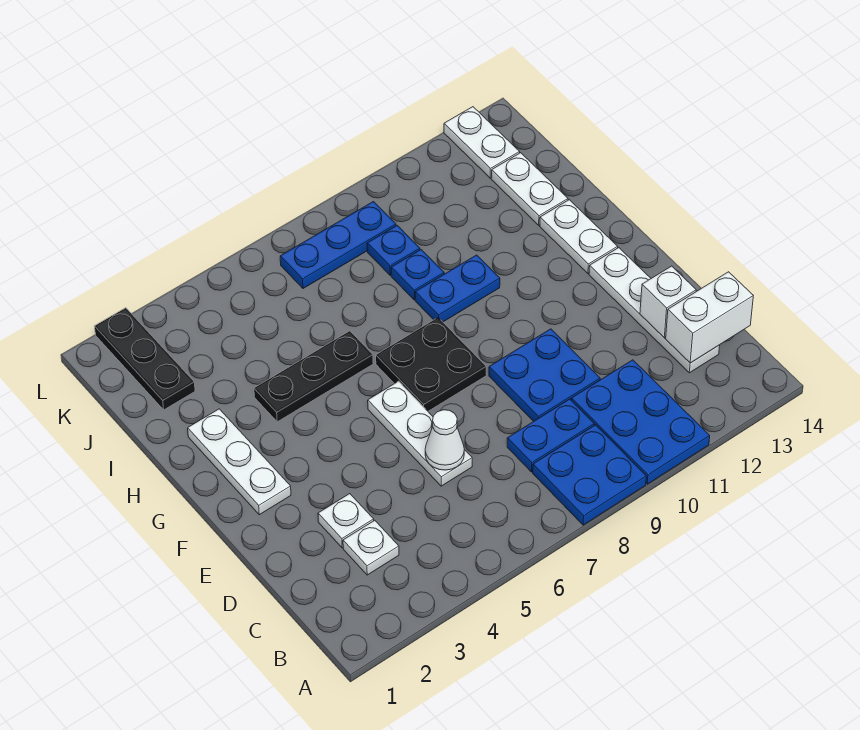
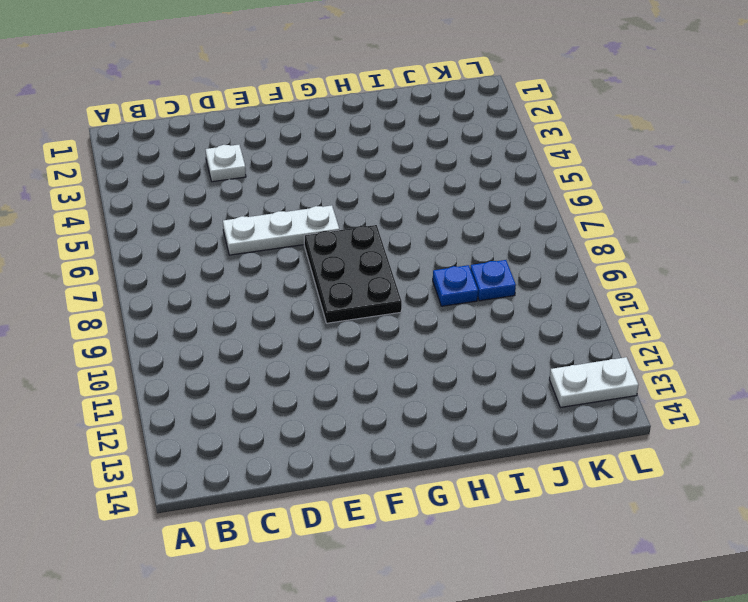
black 2x3 plate [304,225,402,323] -> black 2x2 plate [376,318,486,411]
none -> blue 2x2 plate [533,425,646,525]
none -> blue 2x3 plate [571,360,710,484]
none -> white 1x1 plate [343,520,399,575]

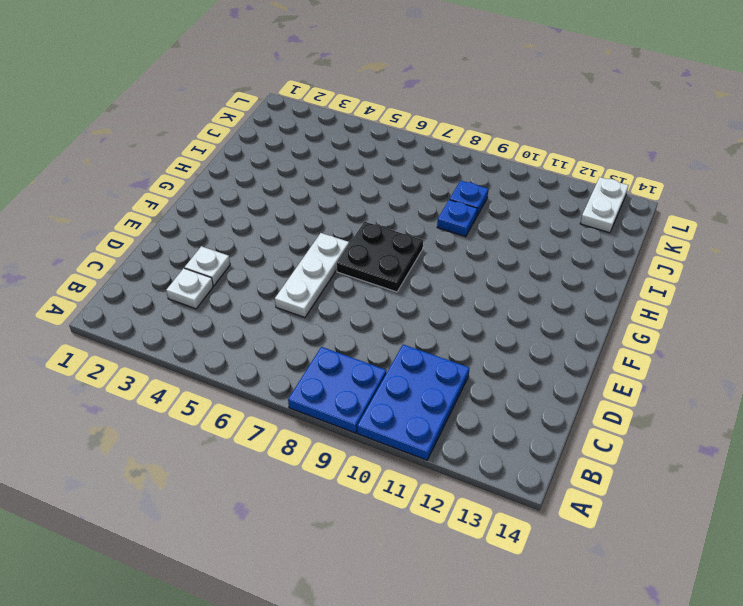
none -> blue 1x2 plate [507,399,594,472]
none -> white 1x4 plate [589,248,720,373]
none -> blue 2x2 plate [489,329,600,421]

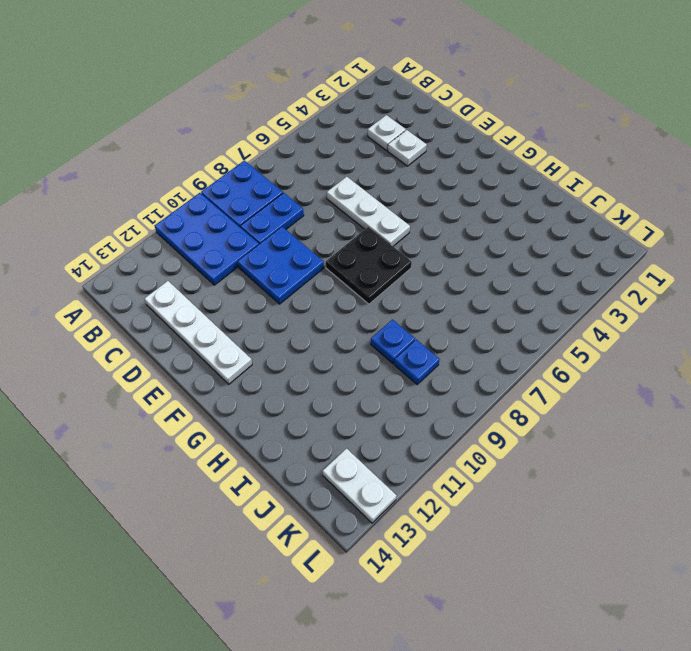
none -> white 1x3 plate [188,409,291,515]
none -> white 1x2 plate [540,200,618,273]
none -> black 1x3 plate [254,331,373,422]

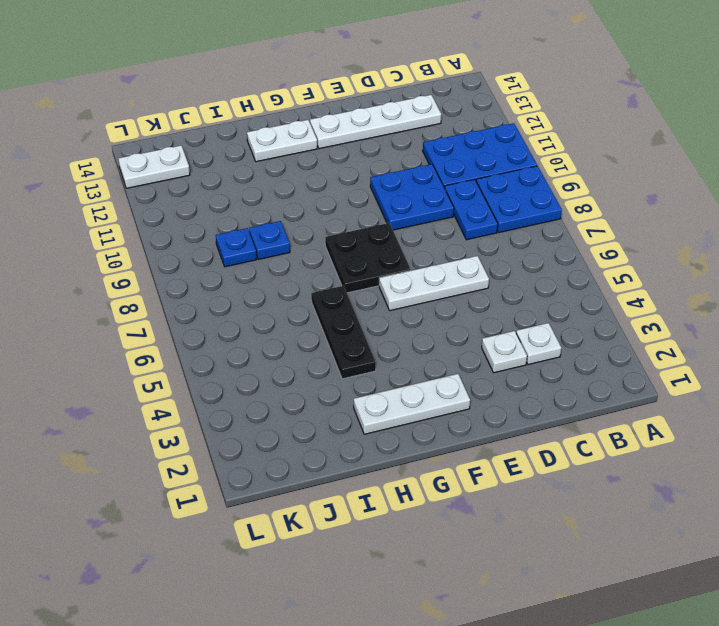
none -> blue 1x2 plate [415,255,500,322]
none -> white 1x2 plate [491,153,568,225]
none -> black 1x3 plate [95,308,195,410]

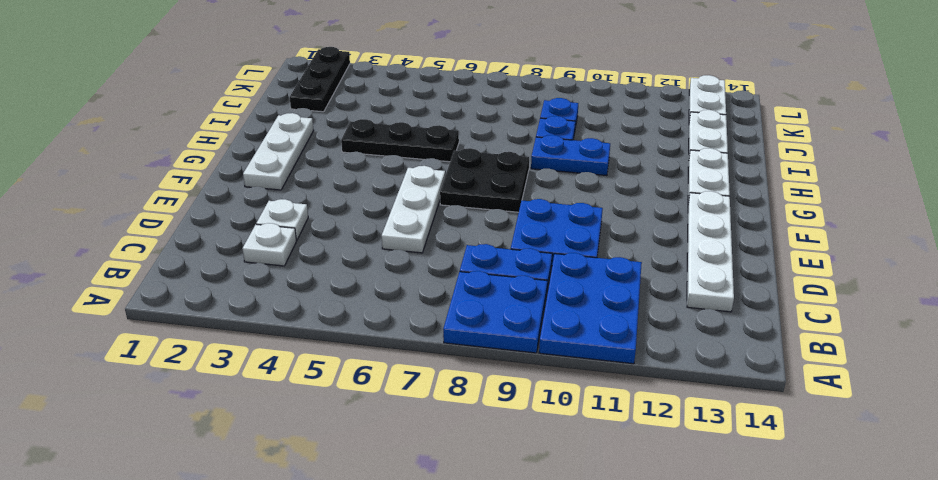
none -> blue 1x3 plate [280,202,396,288]
none -> white 1x2 brick [666,272,753,363]
none -> white 1x1 cone [425,410,464,470]

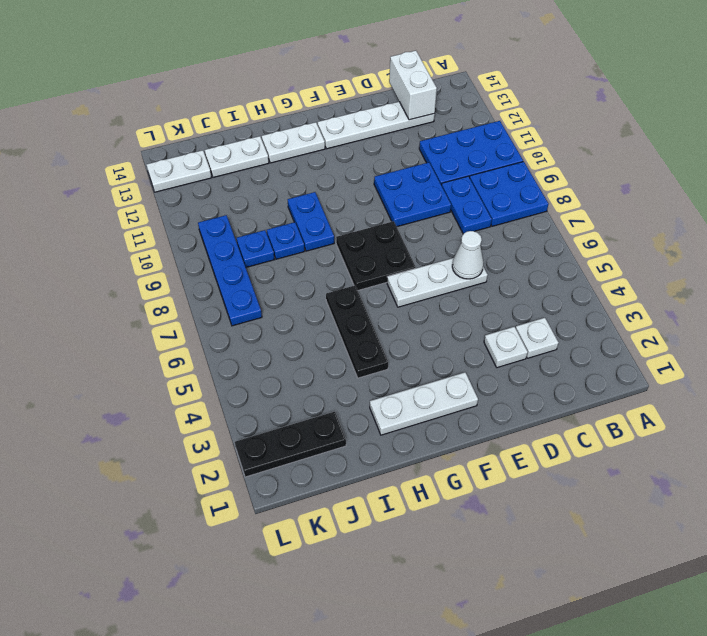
blue 1x4 plate [198,215,262,326] -> blue 1x3 plate [280,202,396,288]
none -> white 1x1 brick [640,266,696,338]

